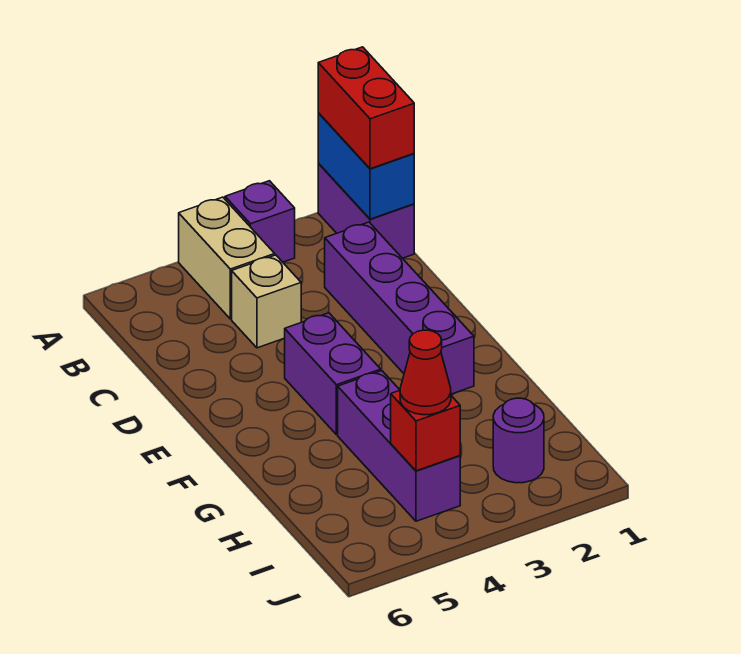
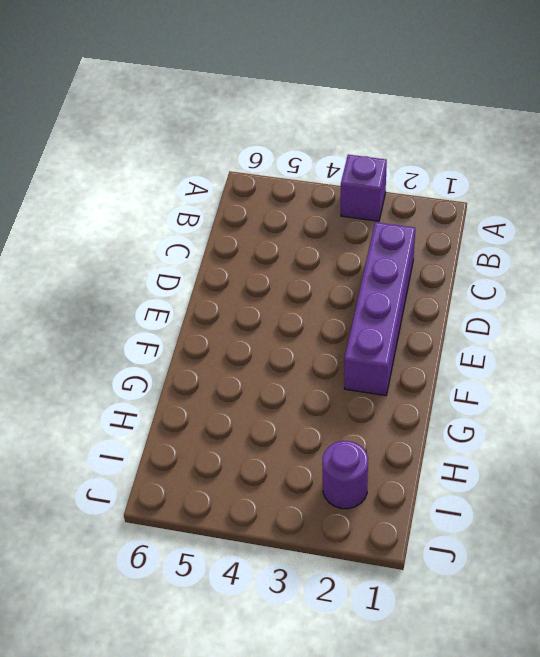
none -> purple 1x2 brick [318,164,414,258]
none -> tan 1x2 brick [179,197,275,319]
none -> tan 1x1 brick [232,255,301,348]

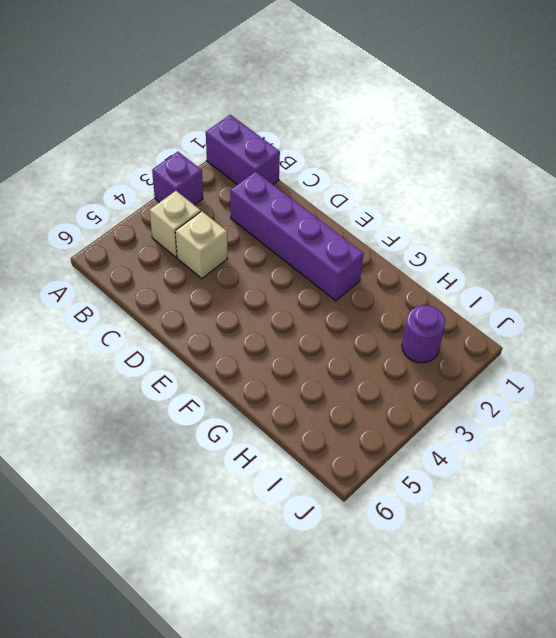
tan 1x1 brick [150,191,201,257] -> tan 1x2 brick [179,197,275,319]
none -> purple 1x2 brick [284,313,381,435]
none -> purple 1x3 brick [338,371,460,521]
none -> blue 1x2 brick [318,113,414,219]

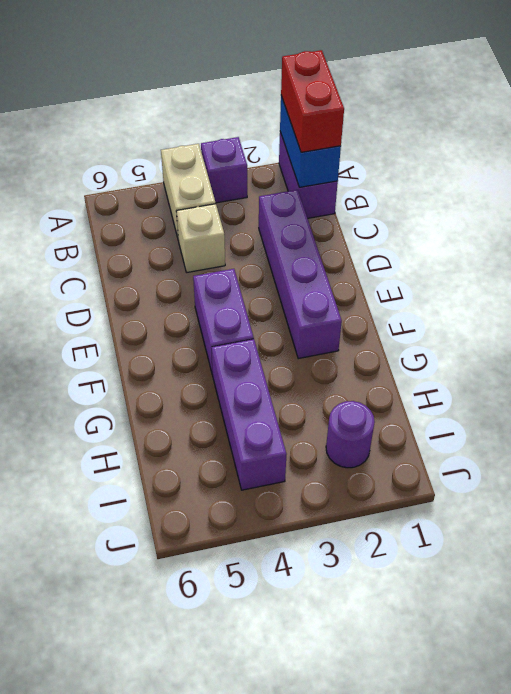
none -> red 1x1 brick [391,390,460,471]
none -> red 1x1 cone [400,330,451,415]

